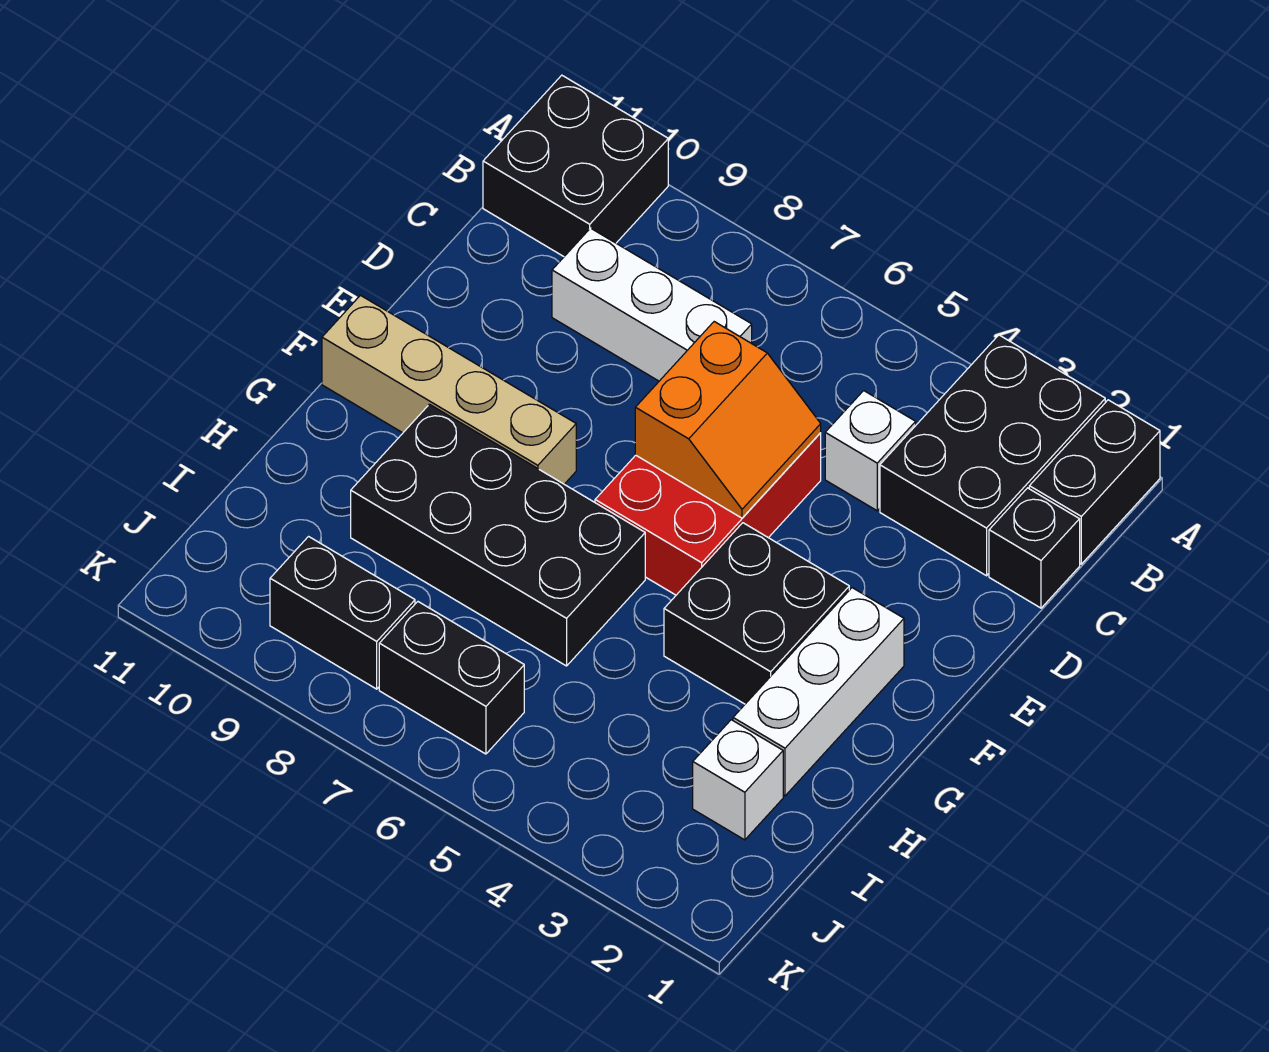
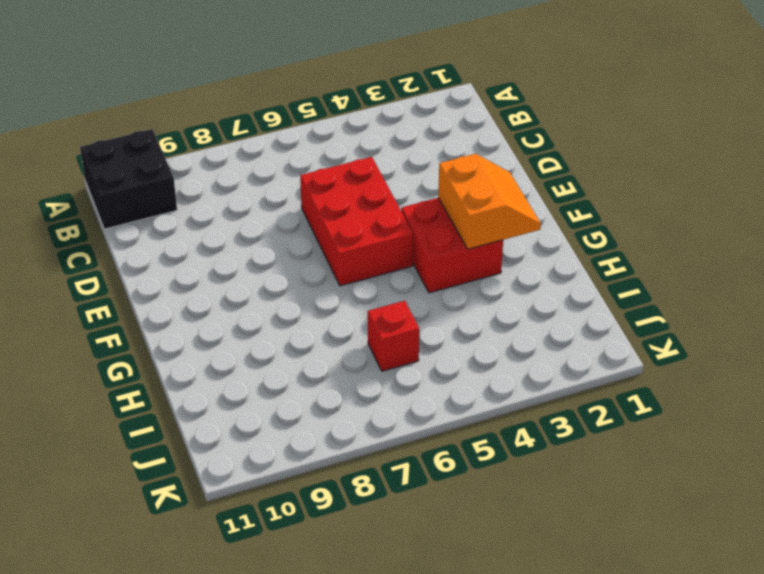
orange 2x2 slope [438,154,541,249] -> orange 2x2 slope moved to [635,322,821,518]
red 2x2 brick [401,198,503,293] -> black 2x2 brick [664,523,849,704]
red 1x1 brick [368,301,419,371] -> none
none -> black 1x2 brick [1029,400,1160,564]
none -> black 2x3 brick [880,335,1105,576]
none -> black 1x1 brick [989,488,1080,608]

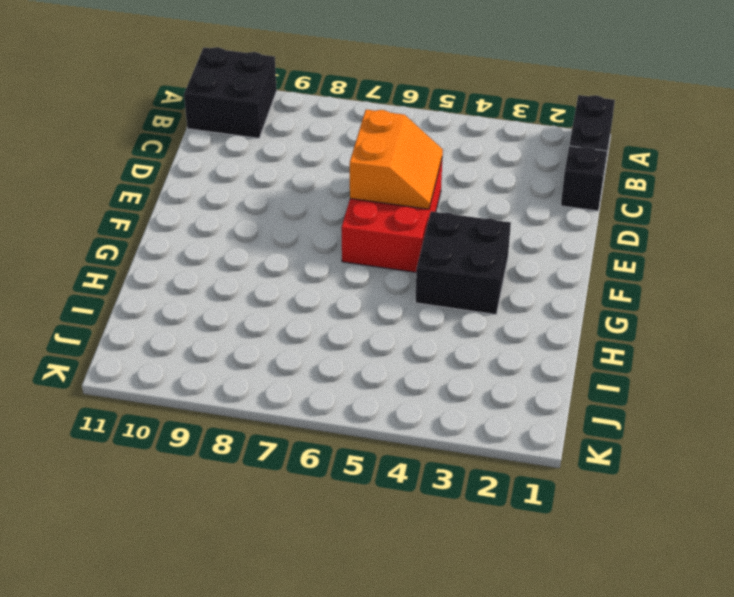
none -> black 2x3 brick [880,335,1105,576]
none -> white 1x1 brick [825,391,916,511]
none -> white 1x3 brick [552,228,752,381]

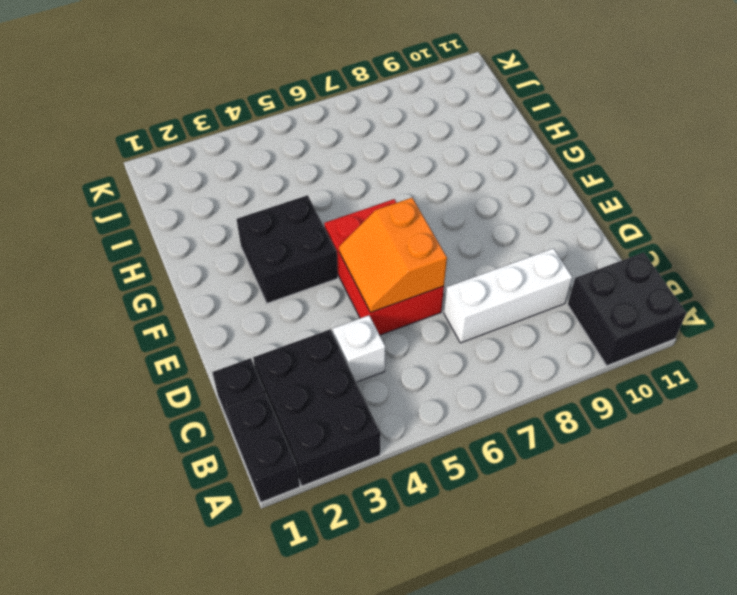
none -> white 1x3 brick [733,588,904,796]
none -> tan 1x4 brick [322,295,576,484]
none -> black 2x4 brick [351,404,645,666]

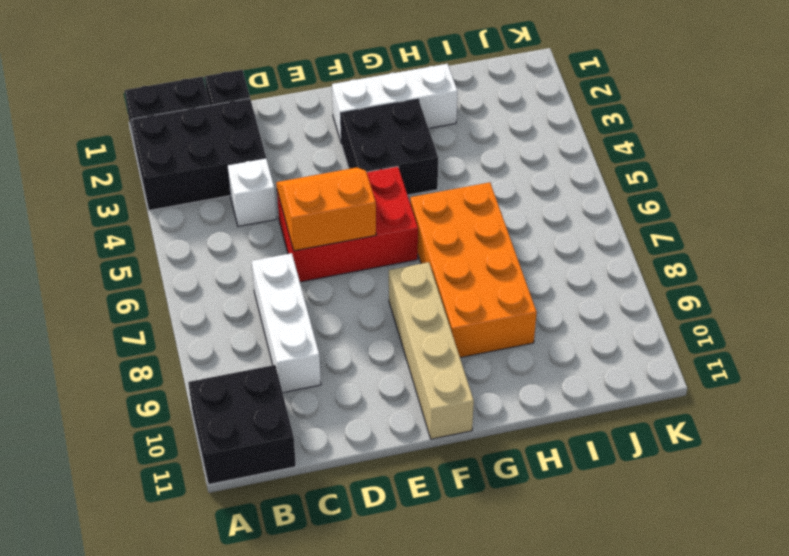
orange 2x4 brick [410,182,537,358] -> black 2x4 brick [351,404,645,666]
none -> white 1x1 brick [693,720,783,840]
none -> black 1x2 brick [379,602,524,754]
none -> black 1x2 brick [270,537,415,689]

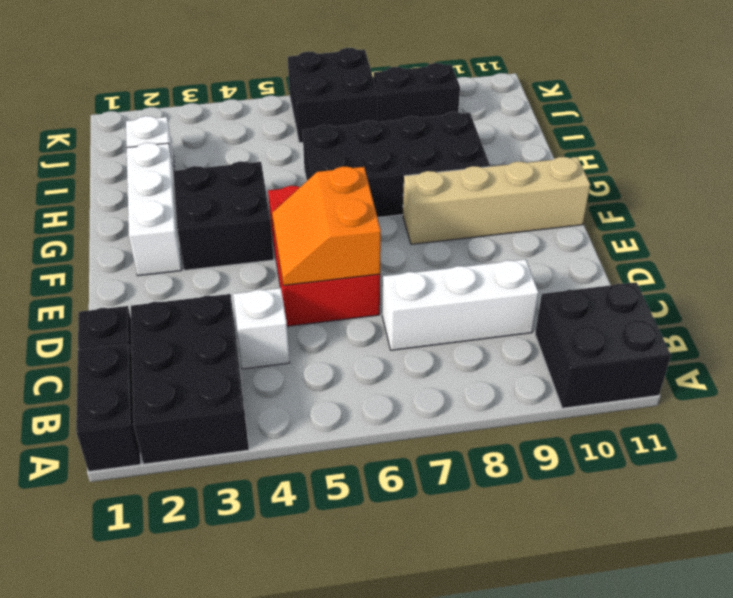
black 2x2 brick [287,48,378,143] -> black 1x2 brick [379,602,524,754]

